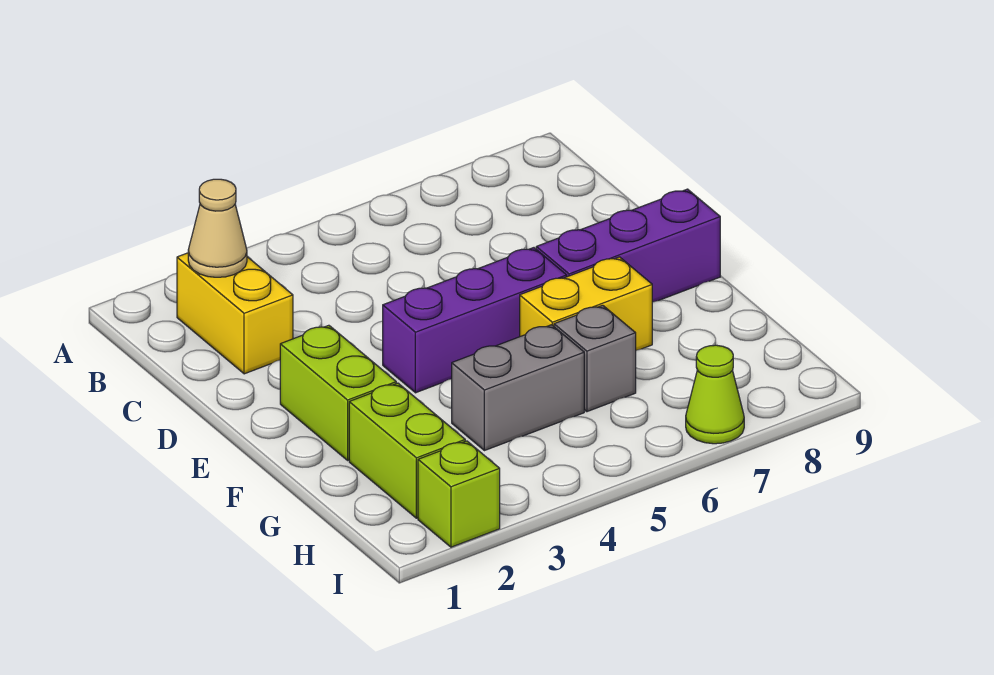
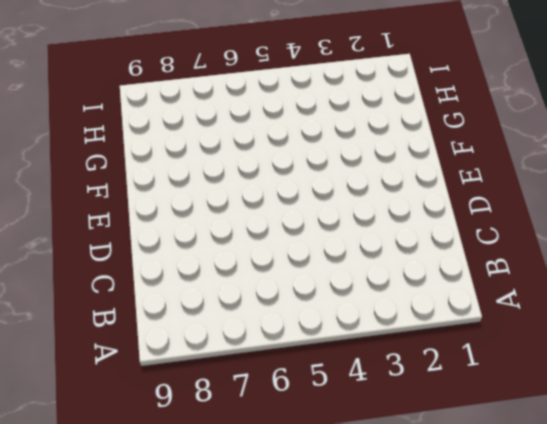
none -> yellow 1x2 brick [177,253,293,374]
none -> lime 1x2 brick [280,325,396,460]

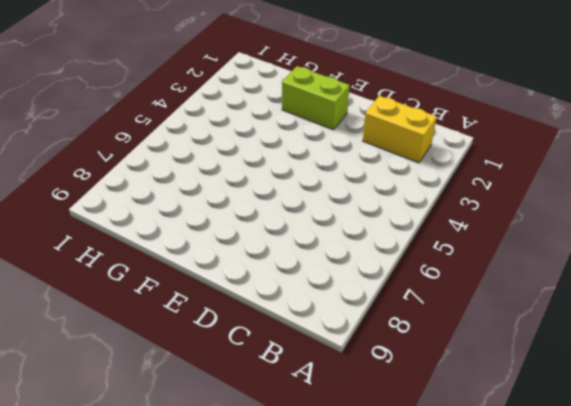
none -> purple 1x3 brick [383,248,567,393]
none -> purple 1x3 brick [536,189,720,302]

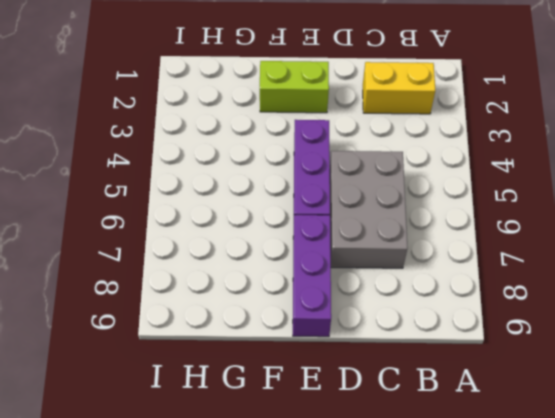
grey 2x3 brick [330,151,408,268] -> none
none -> yellow 1x2 brick [520,257,652,350]
none -> lime 1x2 brick [349,383,465,518]

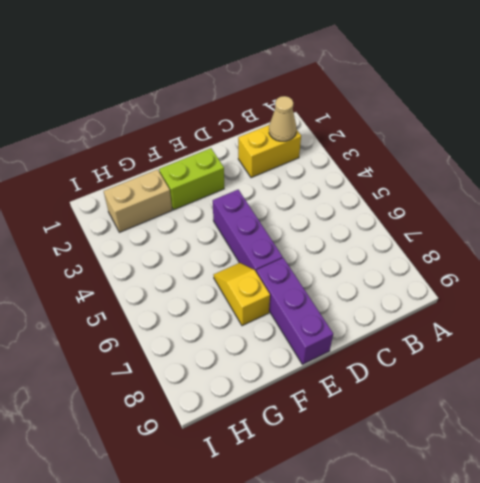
yellow 1x2 slope [214,263,270,326] -> yellow 1x2 brick [520,257,652,350]
tan 1x2 brick [104,170,172,232] -> lime 1x2 brick [349,383,465,518]
none -> grey 1x2 brick [452,325,584,451]
none -> grey 1x1 brick [554,305,636,412]

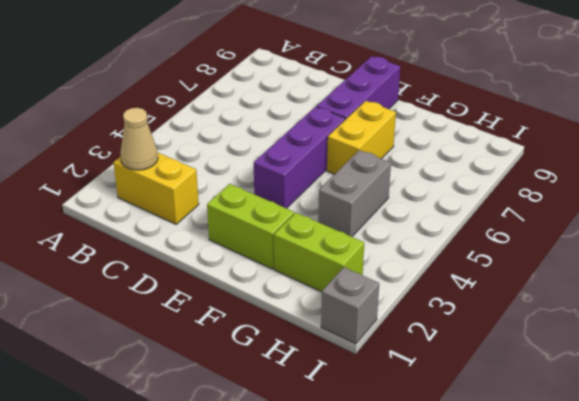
grey 1x1 brick [321,267,379,344] -> grey 1x1 brick moved to [554,305,636,412]
none -> lime 1x1 brick [418,441,500,547]
none -> lime 1x1 cone [686,345,744,444]

